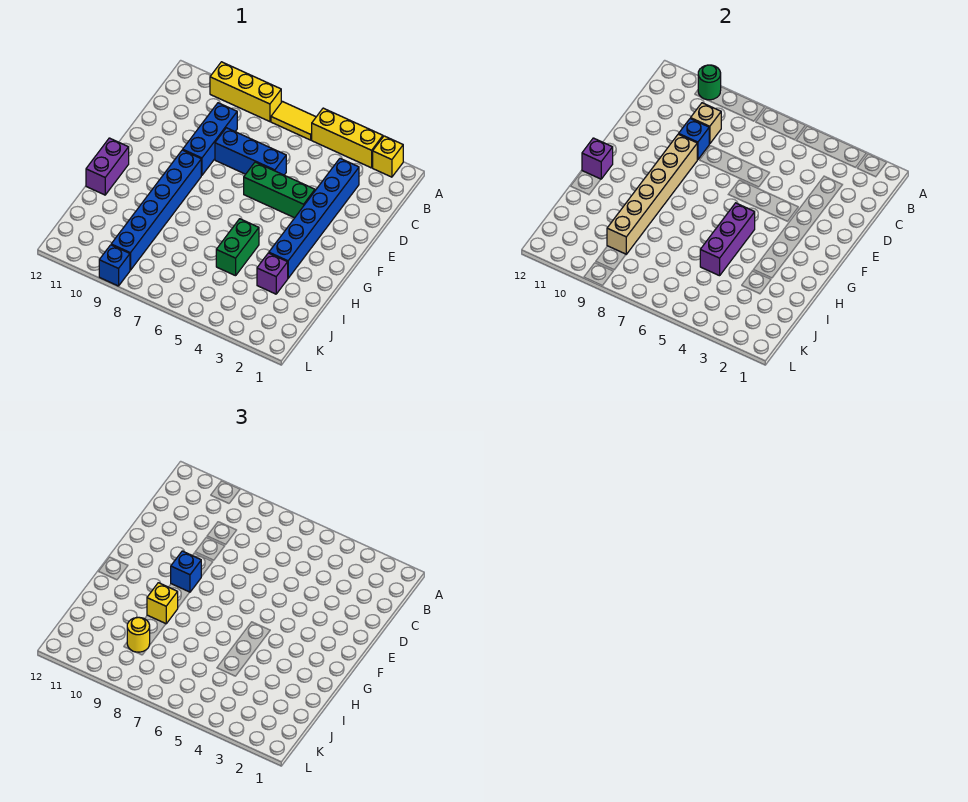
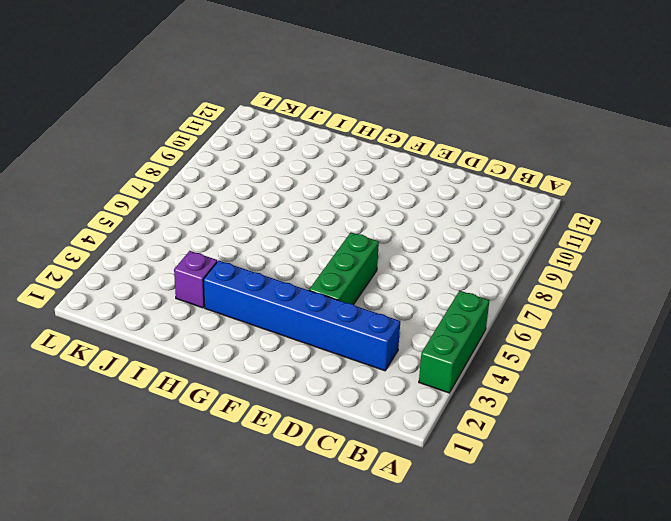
green 1x3 brick [419,291,490,393] -> yellow 1x3 brick [312,108,383,168]
none -> yellow 1x1 brick [373,136,403,177]
none -> yellow 1x2 tile [271,102,316,140]
none -> yellow 1x3 brick [210,62,281,122]

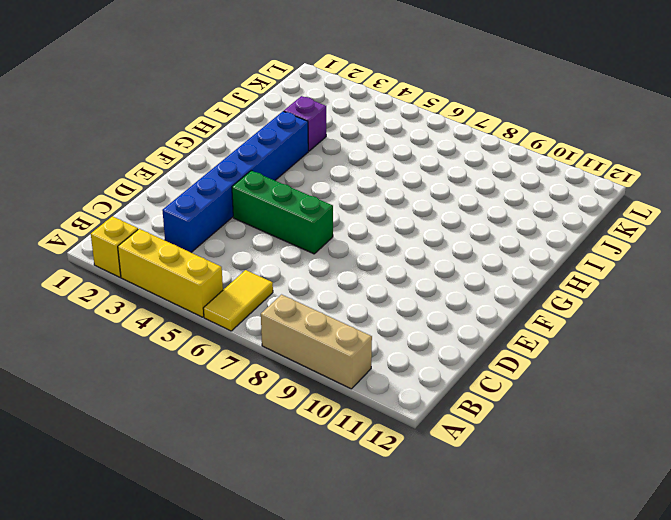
yellow 1x2 tile [203,270,273,331] -> yellow 1x2 tile turned to [271,102,316,140]
tan 1x3 brick [261,295,372,389] -> yellow 1x3 brick [210,62,281,122]
none -> blue 1x3 brick [183,103,237,175]
none -> blue 1x3 brick [215,128,286,175]
none -> blue 1x6 brick [111,150,201,270]

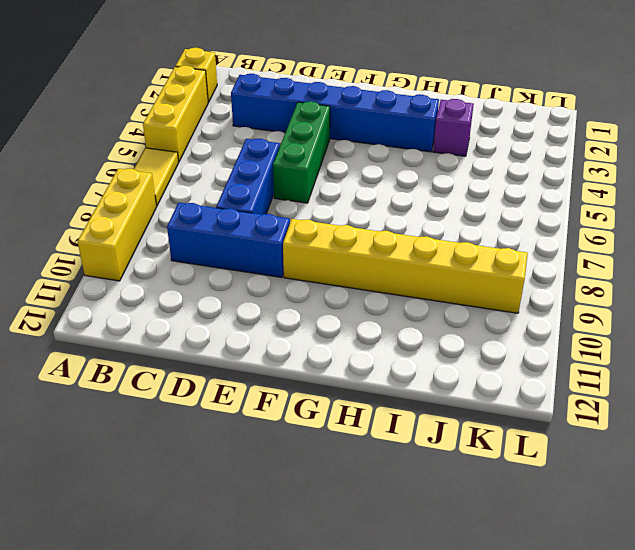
yellow 1x6 brick [283,219,528,313] -> blue 1x6 brick [111,150,201,270]
none -> purple 1x2 brick [86,138,129,195]
none -> green 1x2 brick [216,219,259,276]
none -> blue 1x1 brick [99,245,130,286]

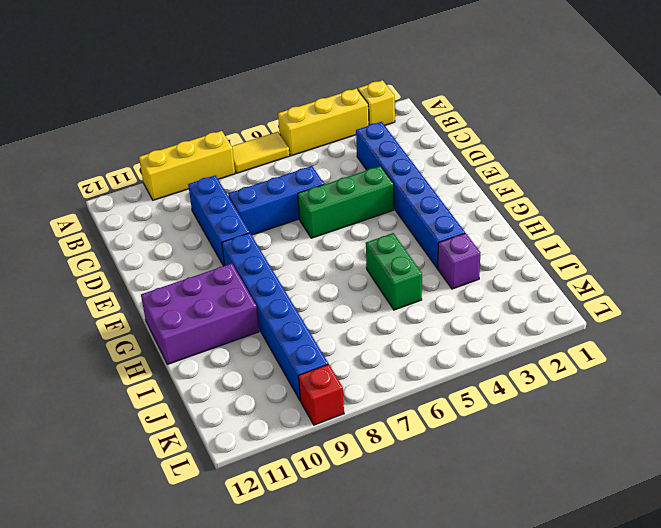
purple 2x3 brick [141,264,259,364] -> purple 1x2 brick [86,138,129,195]
red 1x1 brick [298,364,344,425] -> blue 1x1 brick [99,245,130,286]
none -> green 1x1 round brick [698,65,721,100]
none -> tan 1x1 brick [691,103,721,144]
none -> blue 1x1 brick [679,118,709,160]

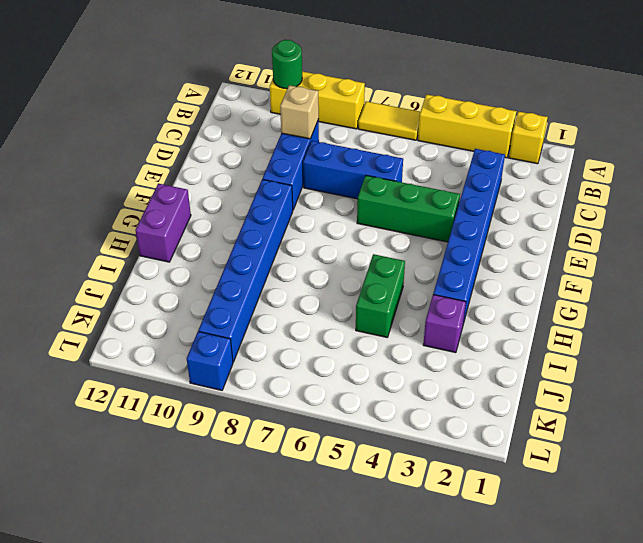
none -> blue 1x1 brick [679,118,709,160]
none -> tan 1x6 brick [607,134,697,254]
none -> purple 1x3 brick [700,203,755,276]

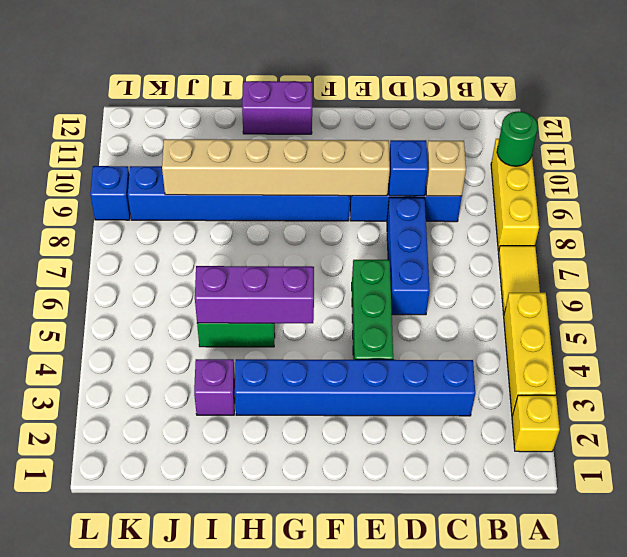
none -> purple 1x1 brick [582,138,613,179]
none -> blue 1x1 brick [171,551,201,592]
none -> yellow 1x1 brick [147,583,178,624]

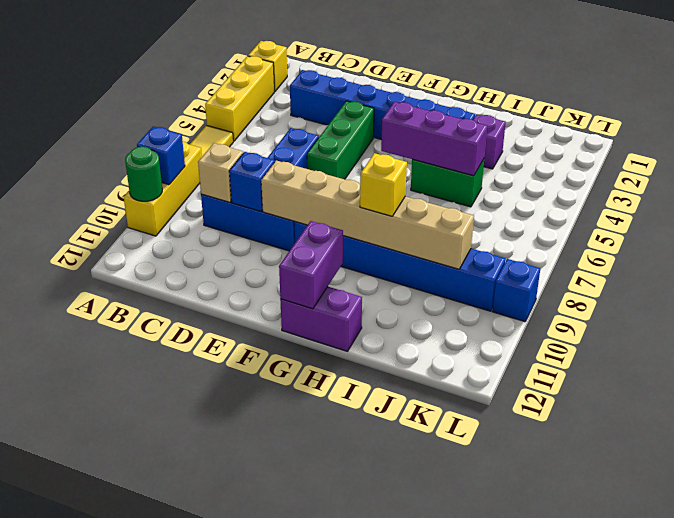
blue 1x1 brick [137,126,185,185] -> blue 1x1 brick moved to [171,551,201,592]
purple 1x2 brick [279,221,343,309] -> purple 1x1 brick [582,138,613,179]
none -> yellow 1x1 round brick [127,617,150,652]

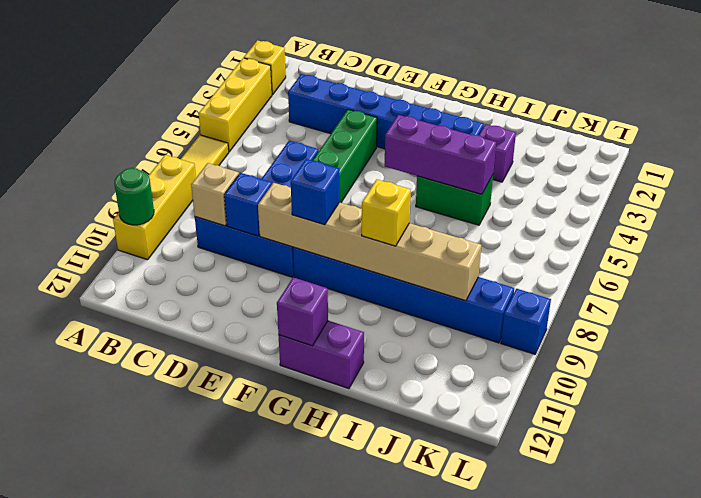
none -> yellow 1x1 round brick [127,617,150,652]

